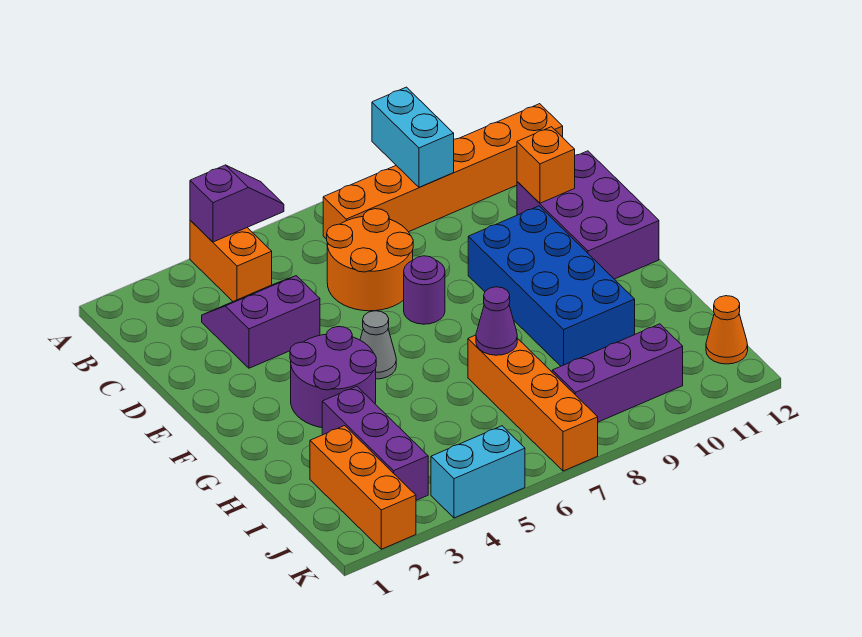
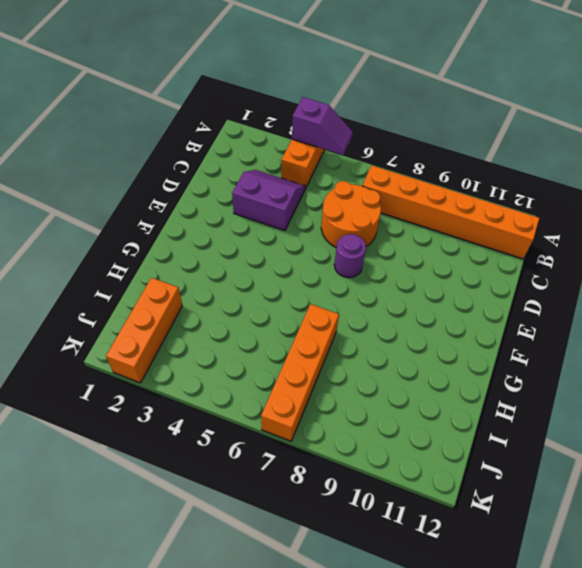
none -> purple 2x3 brick [517,151,659,279]
none -> blue 2x4 brick [468,206,635,366]
none -> purple 2x2 round brick [290,326,376,428]

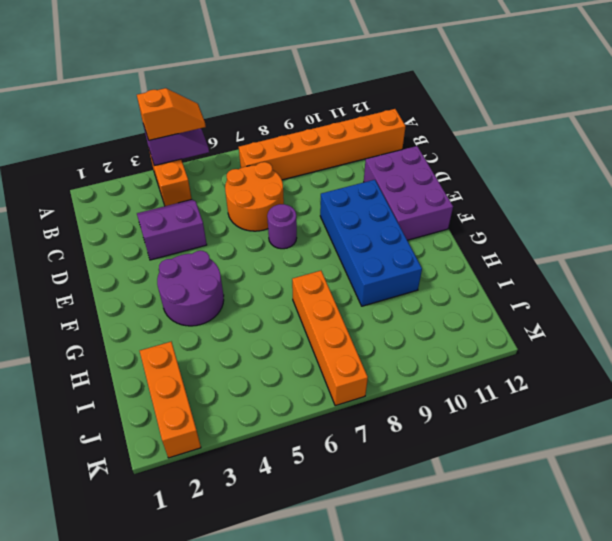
orange 1x2 slope [137,88,206,140] -> none
none -> grey 1x1 cone [360,311,396,379]
none -> purple 1x3 brick [322,386,428,500]
none -> purple 1x3 brick [552,324,683,422]

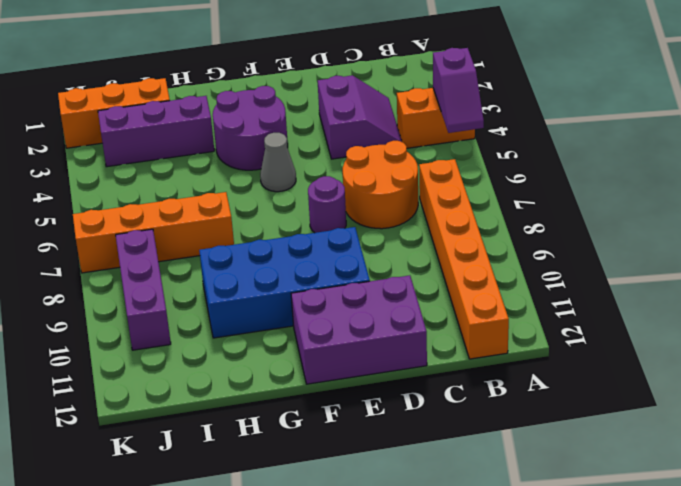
none -> orange 1x1 cone [706,296,748,364]
none -> cyan 1x2 brick [431,426,525,518]
none -> cyan 1x2 brick [372,87,454,187]

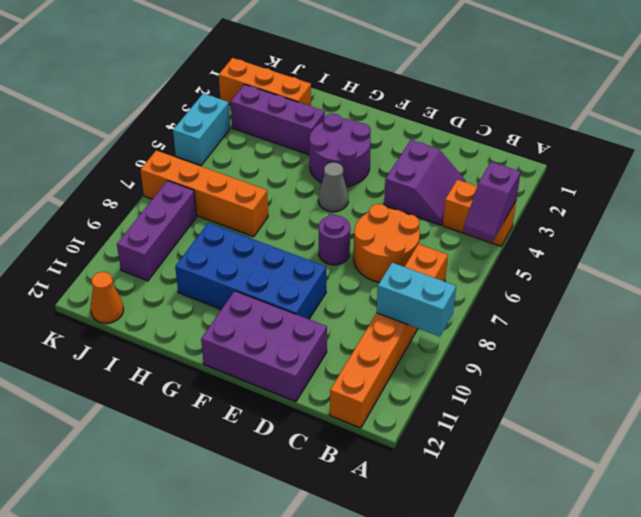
none -> orange 1x1 brick [517,127,575,203]
none -> purple 1x1 cone [476,287,517,355]

